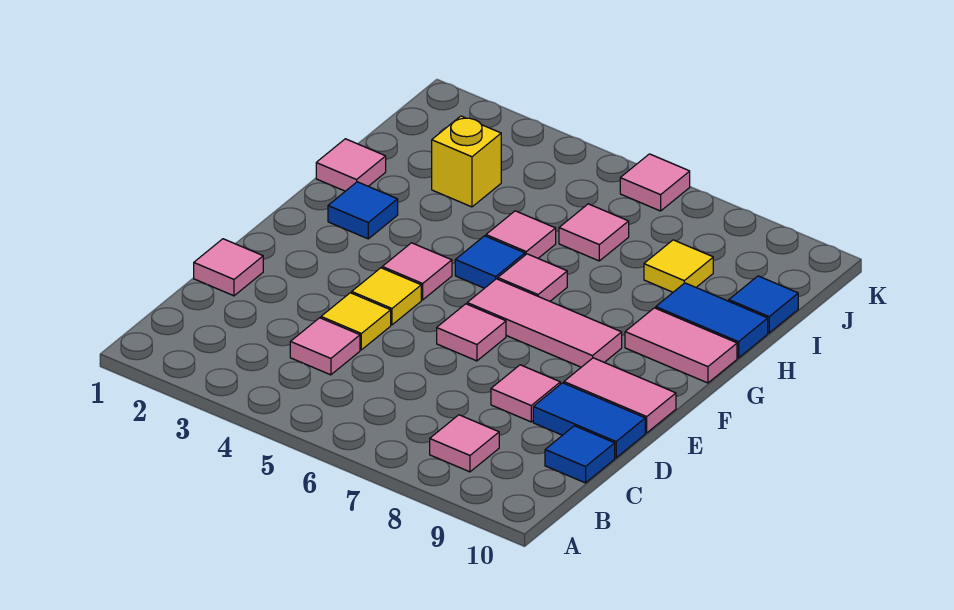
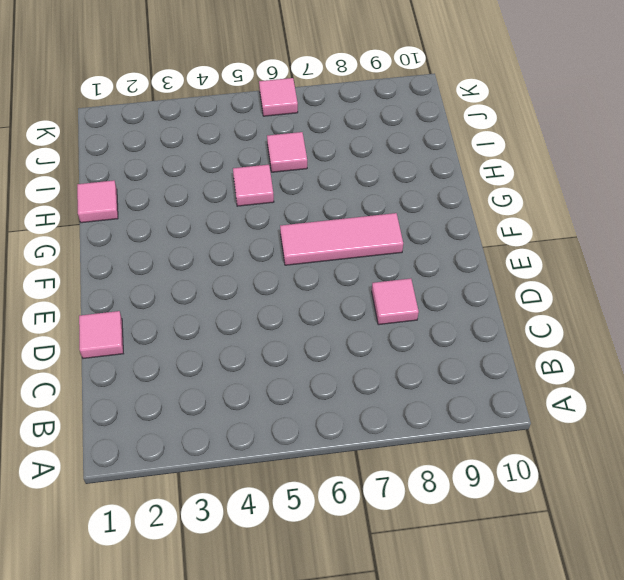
none -> pink 1x1 tile [430,415,499,472]
none -> pink 1x1 tile [290,318,360,375]
none -> blue 1x1 tile [545,426,615,483]

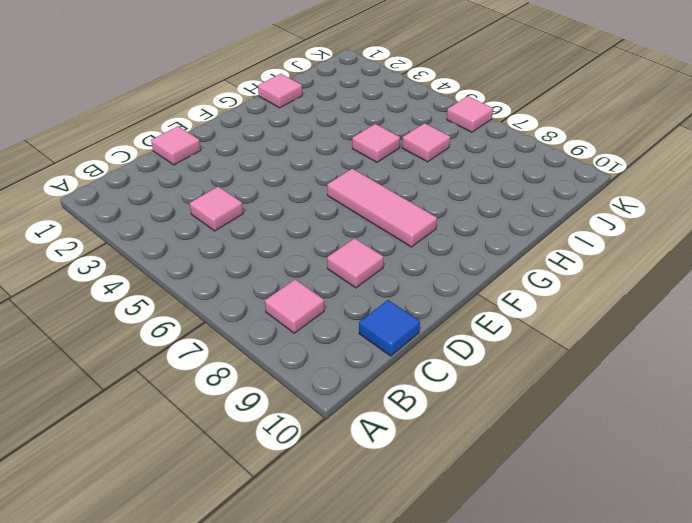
none -> yellow 1x1 tile [321,293,391,350]
none -> blue 1x2 tile [533,383,645,458]
none -> yellow 1x1 tile [352,268,421,325]

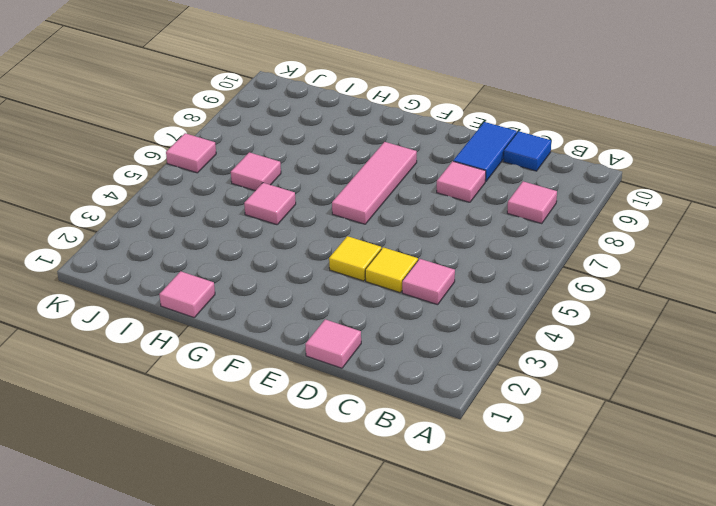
none -> pink 1x1 tile [437,304,506,361]
none -> pink 1x2 tile [564,358,676,433]
none -> pink 1x1 tile [382,243,452,300]

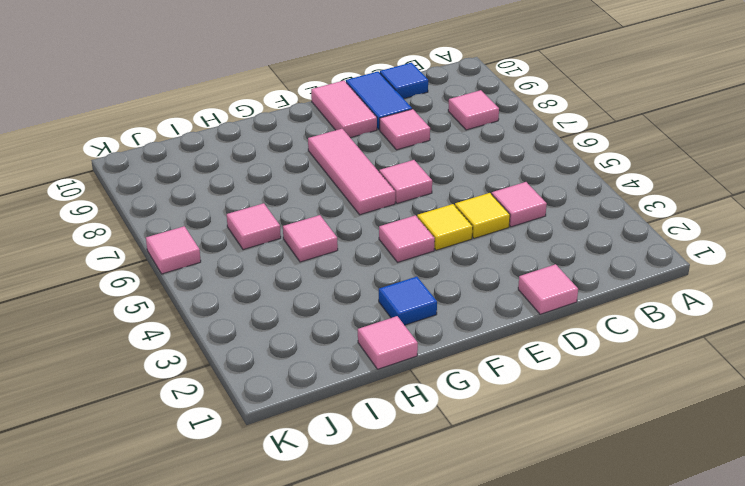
none -> blue 1x1 tile [455,236,525,288]
none -> pink 1x1 tile [498,254,567,301]
none -> pink 1x2 tile [625,308,737,383]

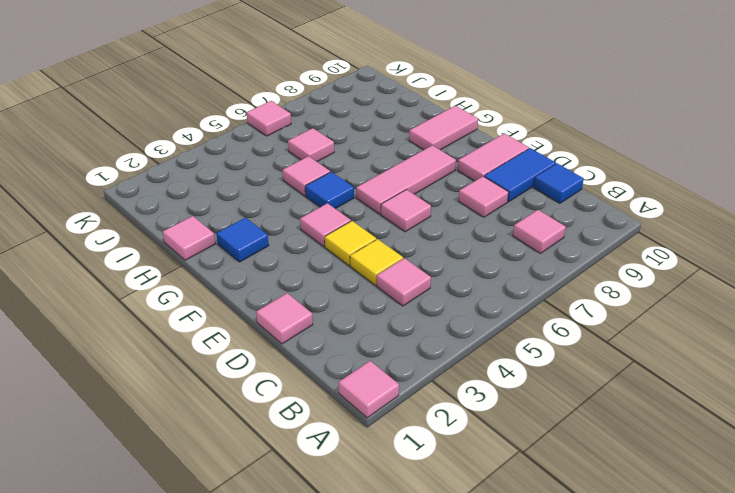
pink 1x1 tile [338,361,399,418] -> pink 1x1 tile moved to [498,254,567,301]
none -> blue 1x2 tile [656,283,768,358]
none -> yellow 1x1 brick [432,116,501,207]
none -> yellow 1x1 tile [644,240,713,292]

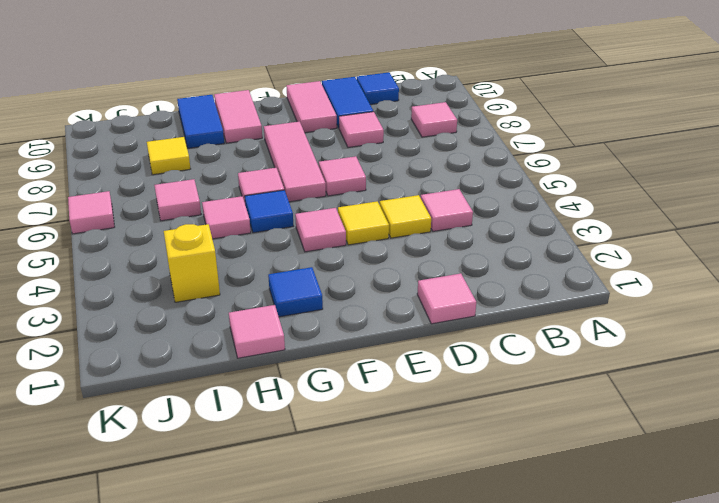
none -> blue 1x1 tile [729,276,798,333]

